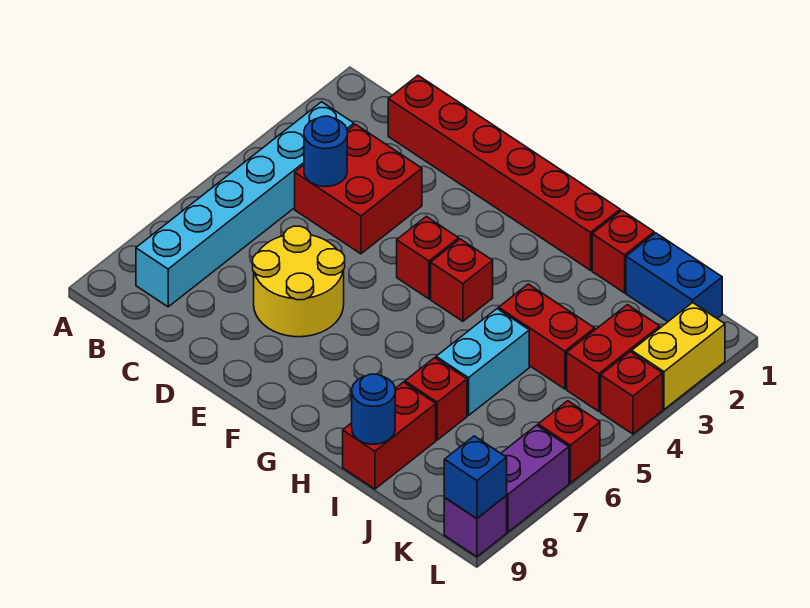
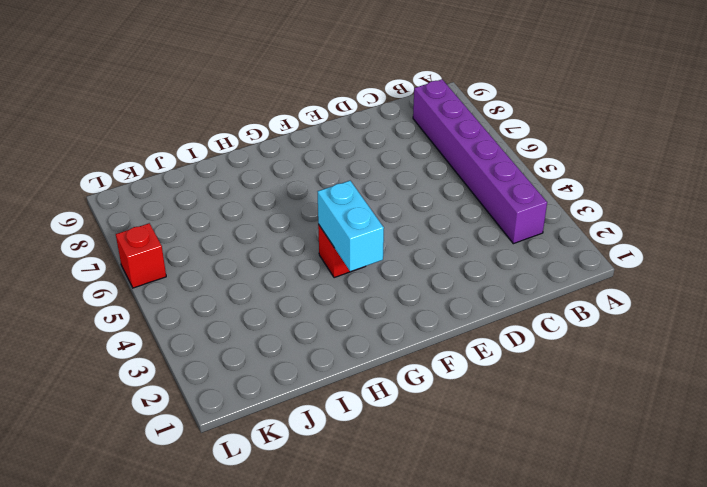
purple 1x6 brick [413,79,547,244] -> cyan 1x6 brick [136,102,354,307]
cyan 1x2 brick [318,181,384,271] -> cyan 1x2 brick moved to [436,309,529,416]
none -> red 1x6 brick [388,76,620,270]
none -> red 2x2 brick [295,124,422,254]
none -> yellow 2x2 round brick [253,226,345,337]

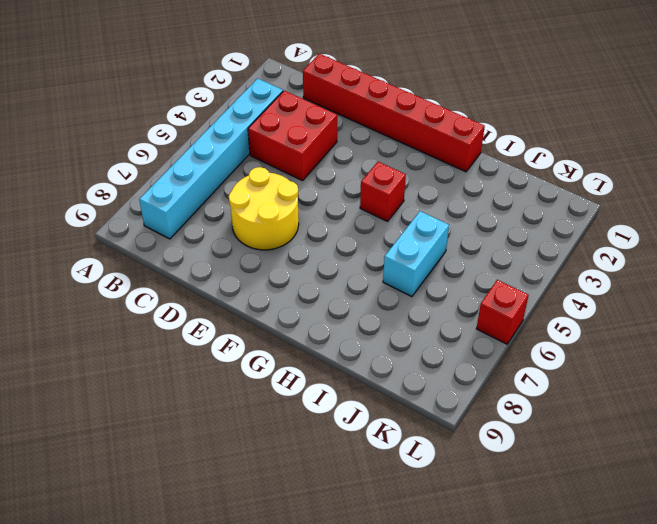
none -> red 1x1 brick [397,216,459,299]
none -> red 1x1 brick [592,211,654,293]
none -> red 1x2 brick [499,284,595,389]

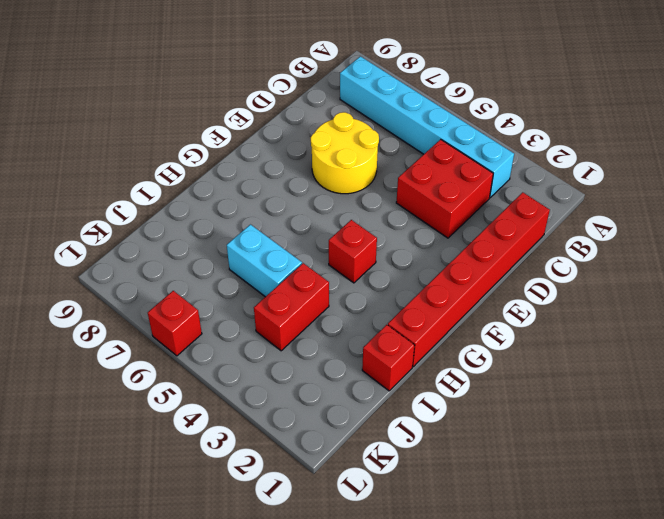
none -> red 1x1 brick [397,216,459,299]
none -> red 1x1 brick [405,358,467,440]
none -> red 1x2 brick [343,382,436,489]

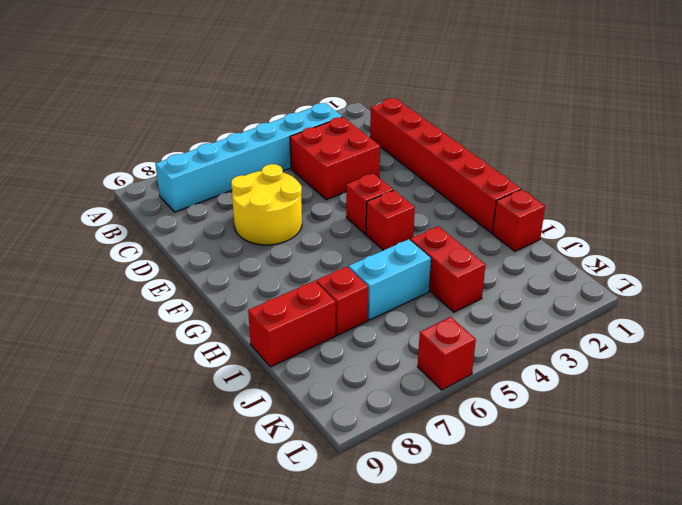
none -> blue 1x2 brick [626,233,722,322]
none -> red 1x2 brick [567,305,660,411]
none -> yellow 1x2 brick [632,303,725,409]

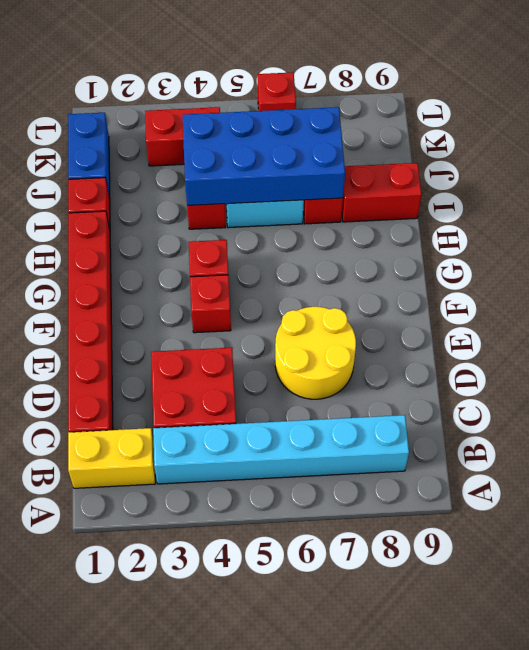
yellow 1x2 brick [68,428,155,488] -> yellow 1x2 brick moved to [632,303,725,409]
blue 2x4 brick [183,107,345,206] -> none
none -> red 1x1 brick [601,352,663,434]
none -> purple 1x2 brick [501,425,569,532]
none -> purple 1x1 brick [444,496,507,557]

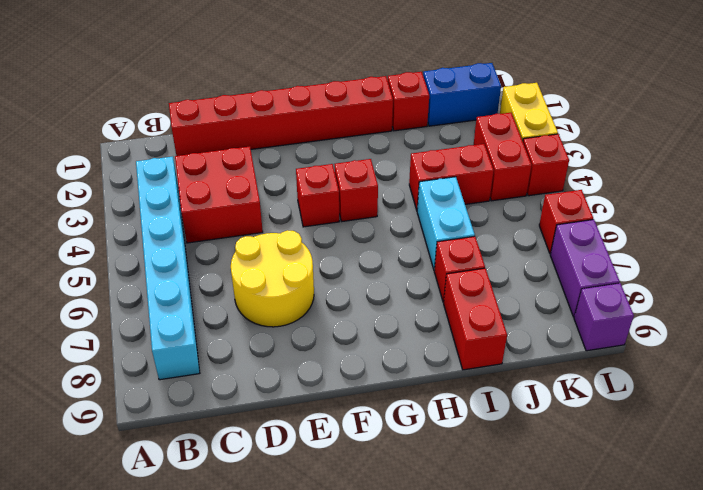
none -> blue 1x1 round brick [304,116,347,187]
none -> blue 1x1 round brick [352,374,395,444]
none -> blue 1x1 brick [444,436,507,518]

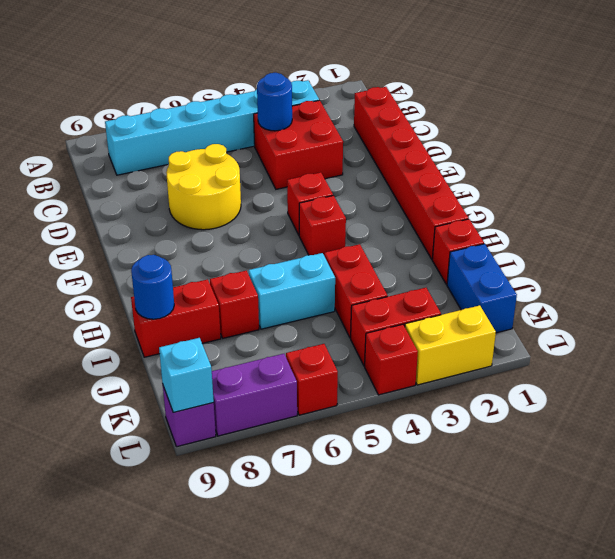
cyan 1x1 brick [159,338,214,412] -> blue 1x1 brick [444,436,507,518]

